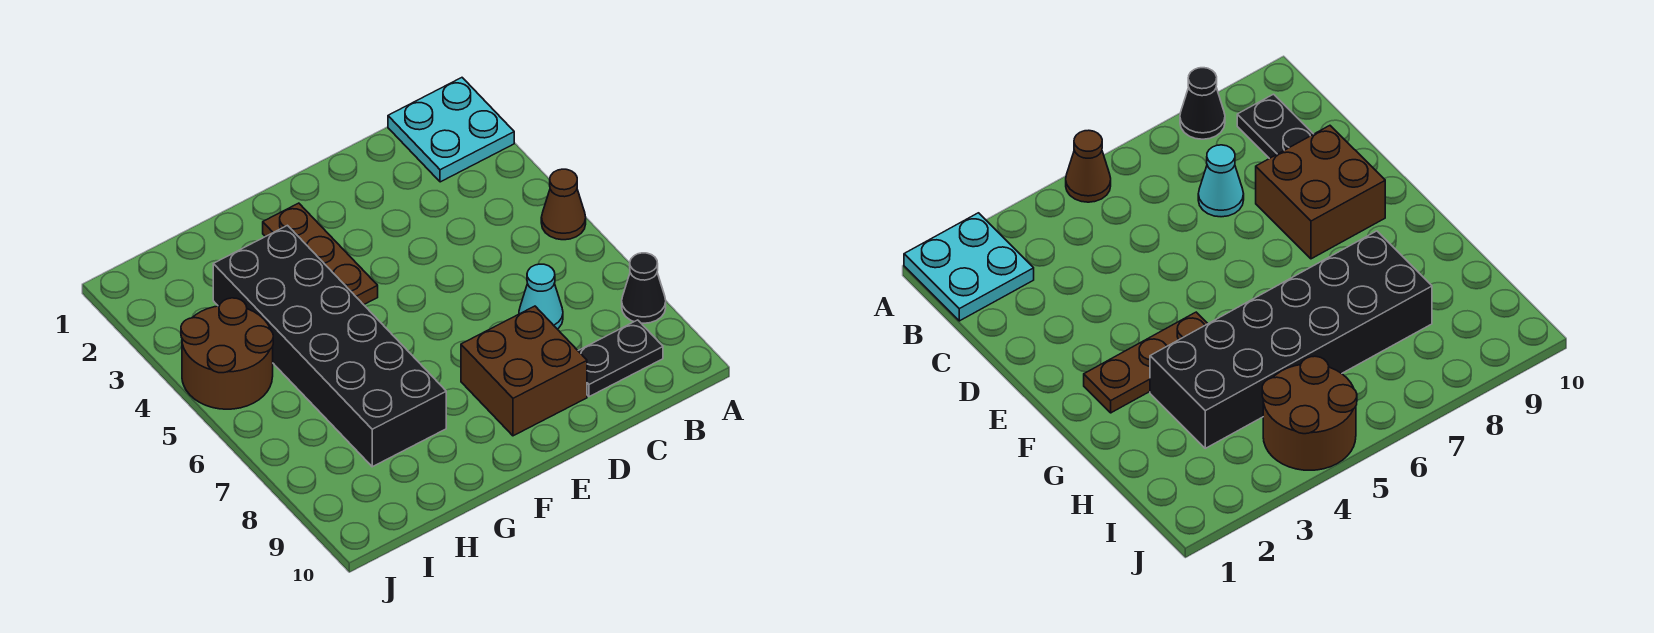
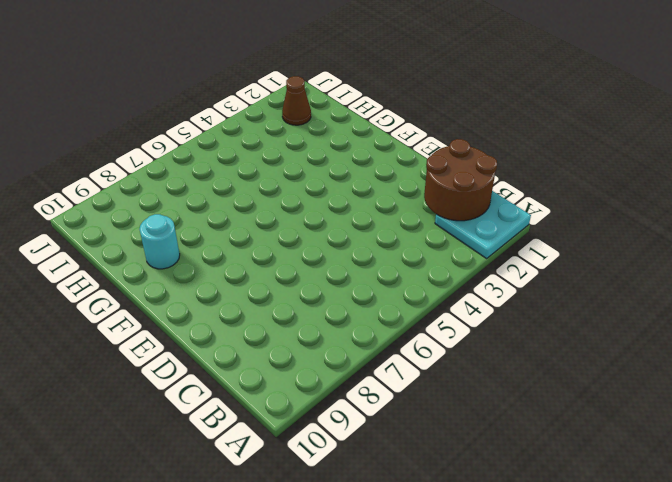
brown 2x2 round brick [424,139,497,221] -> brown 2x2 round brick moved to [181,298,273,409]
cyan 1x1 round brick [140,214,180,269] -> none
brown 1x1 cone [282,76,311,125] -> brown 1x1 cone moved to [541,169,586,240]
none -> black 1x1 cone [622,253,666,323]
none -> black 1x2 plate [578,320,663,397]

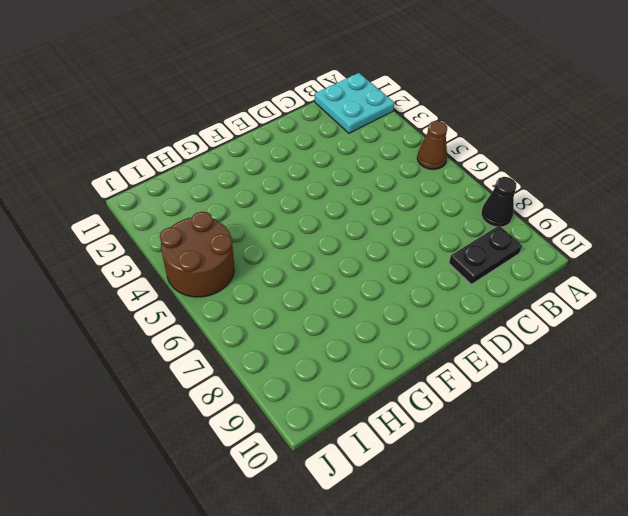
none -> cyan 1x1 cone [519,264,563,329]
none -> brown 2x2 brick [461,306,587,436]

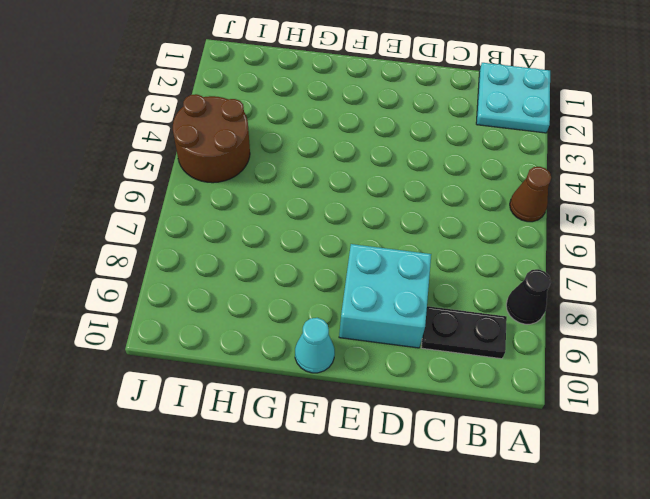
cyan 2x2 brick [339,244,431,348] -> brown 2x2 brick [461,306,587,436]
cyan 1x1 cone [295,318,335,373] -> cyan 1x1 cone moved to [519,264,563,329]
none -> brown 1x3 plate [263,203,378,305]
none -> black 2x6 brick [213,225,446,467]

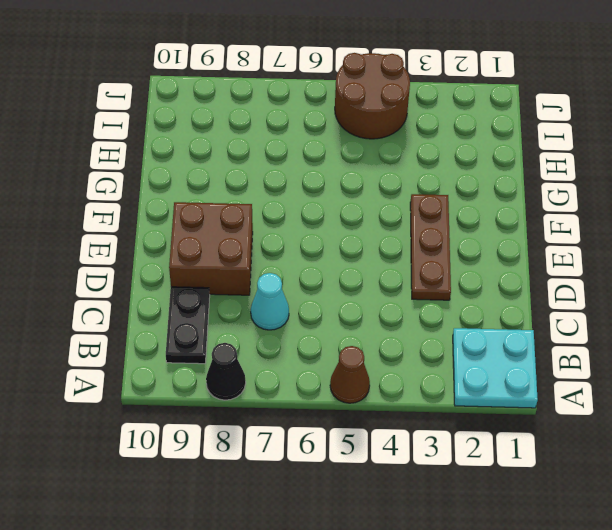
brown 1x3 plate [410,194,451,300] -> brown 1x3 plate turned to [263,203,378,305]
none -> black 2x6 brick [213,225,446,467]

